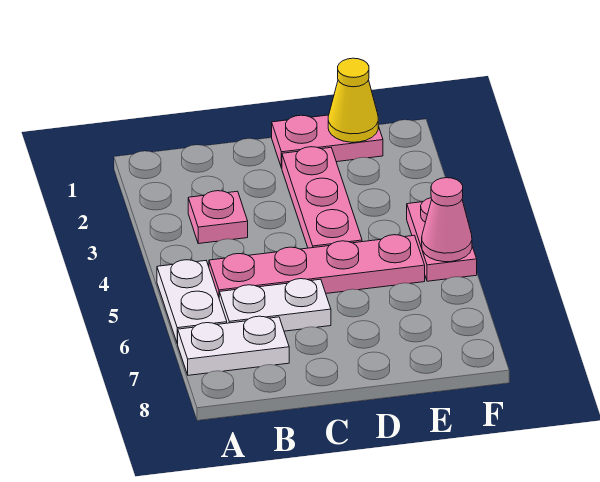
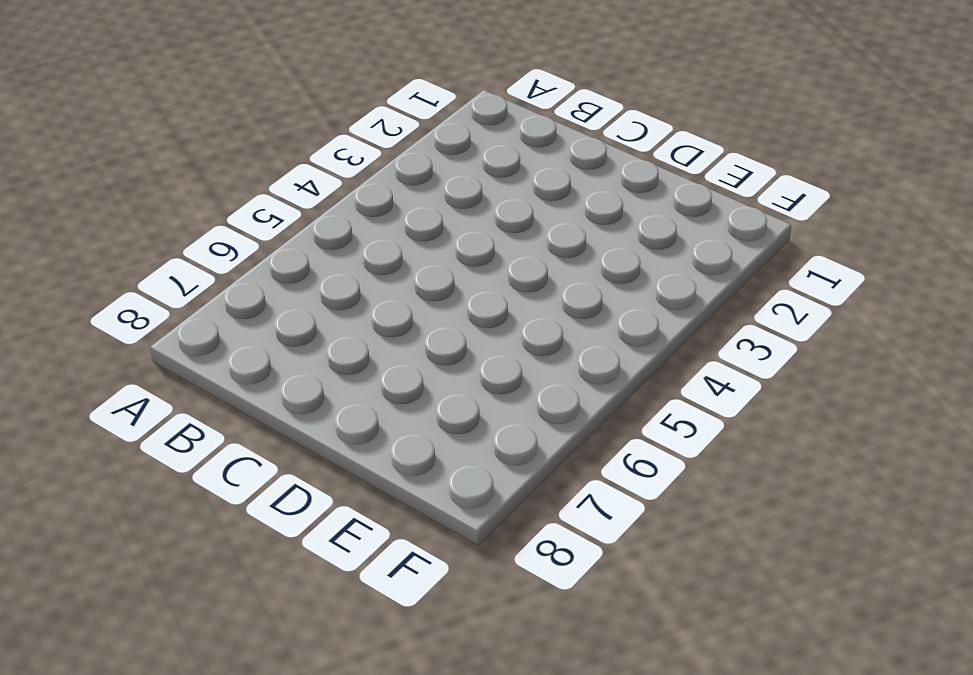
none -> white 1x2 plate [157,260,227,344]
none -> white 1x2 plate [178,316,289,375]

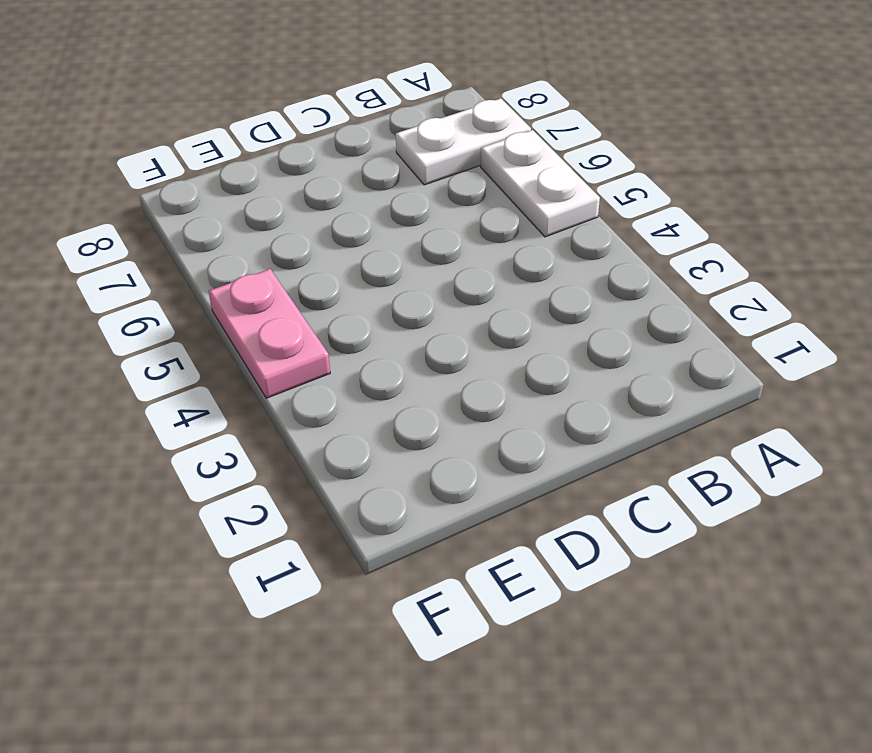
none -> pink 1x1 plate [188,191,248,244]
none -> pink 1x4 plate [209,235,425,297]

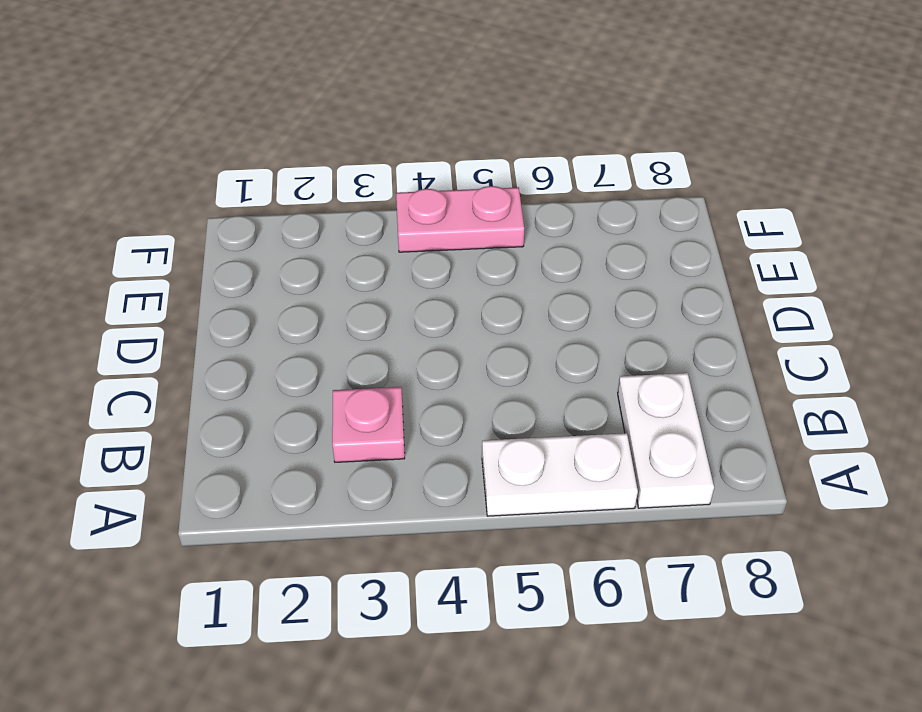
none -> pink 1x4 plate [209,235,425,297]
none -> white 1x2 plate [219,279,331,331]

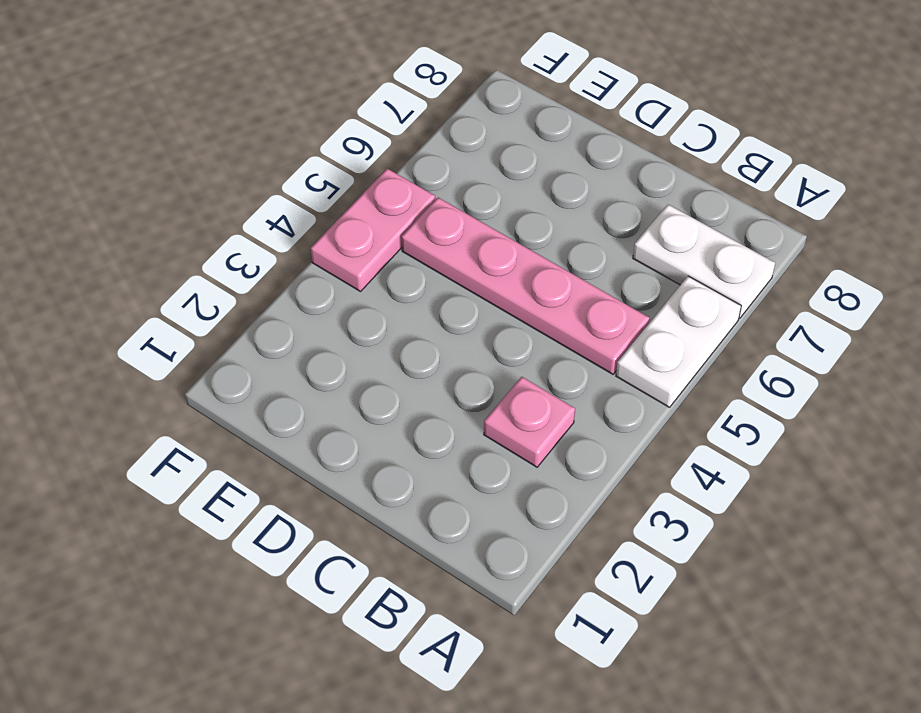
none -> white 1x2 plate [219,279,331,331]
none -> pink 1x2 plate [272,115,383,168]

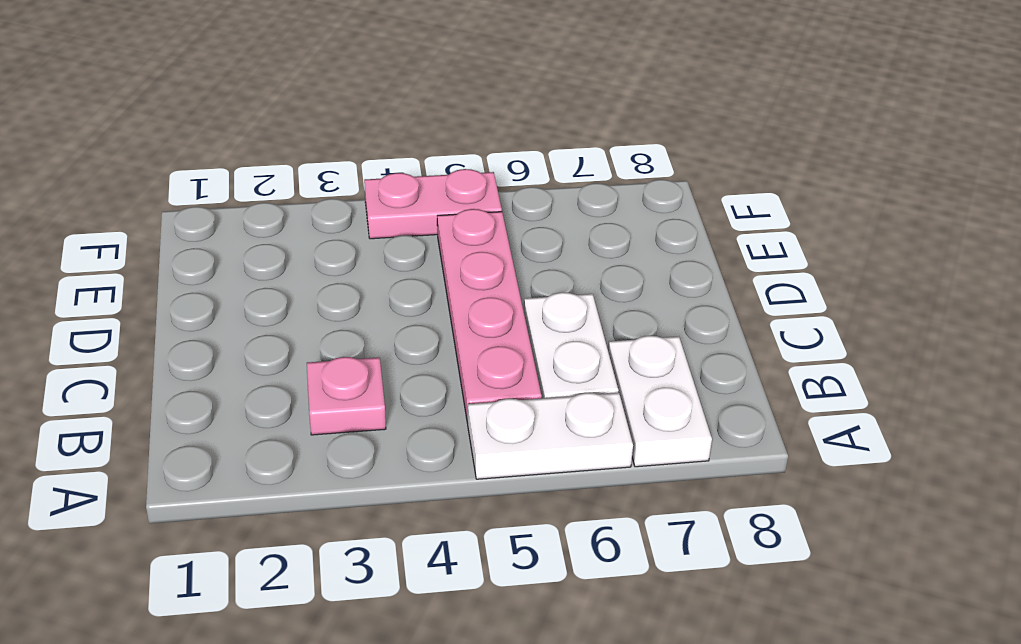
none -> pink 1x2 plate [272,115,383,168]
none -> pink 1x3 plate [282,147,362,248]

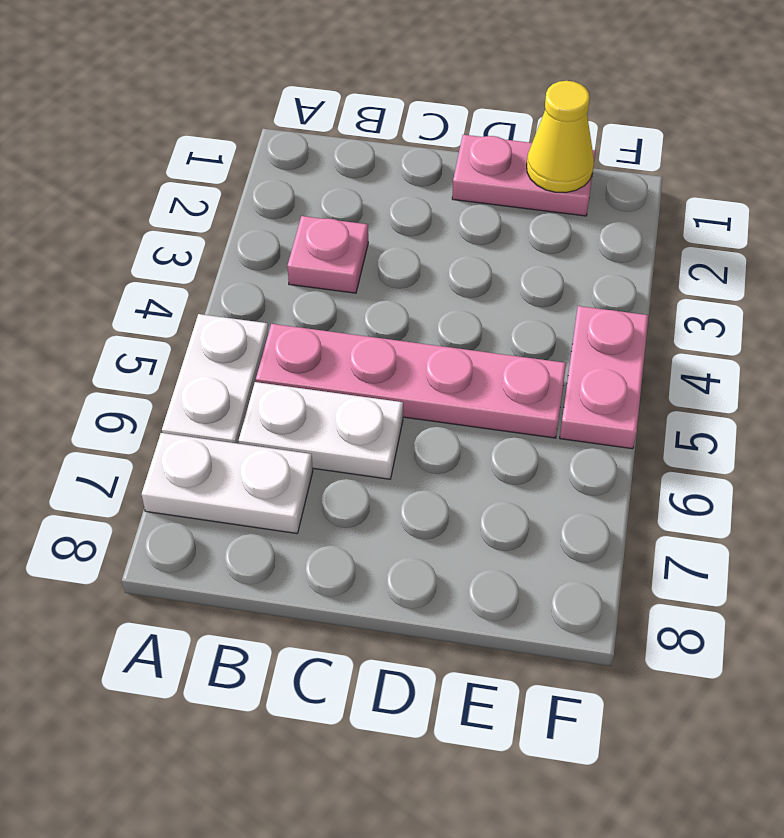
none -> pink 1x3 plate [282,147,362,248]
none -> pink 1x1 cone [422,178,472,262]

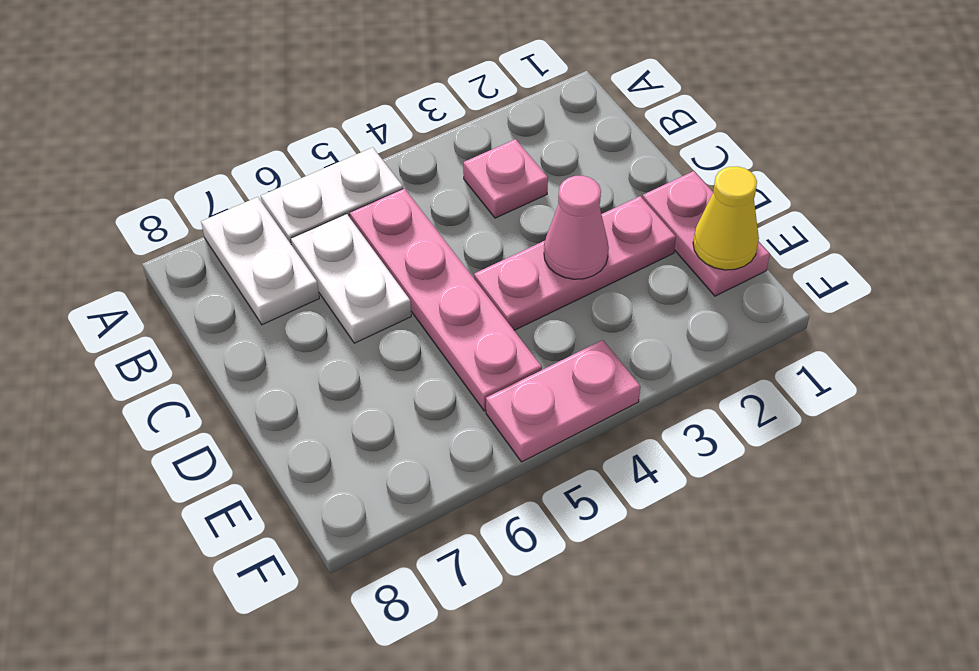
pink 1x1 cone [544,176,609,279] -> pink 1x1 cone moved to [422,178,472,262]

